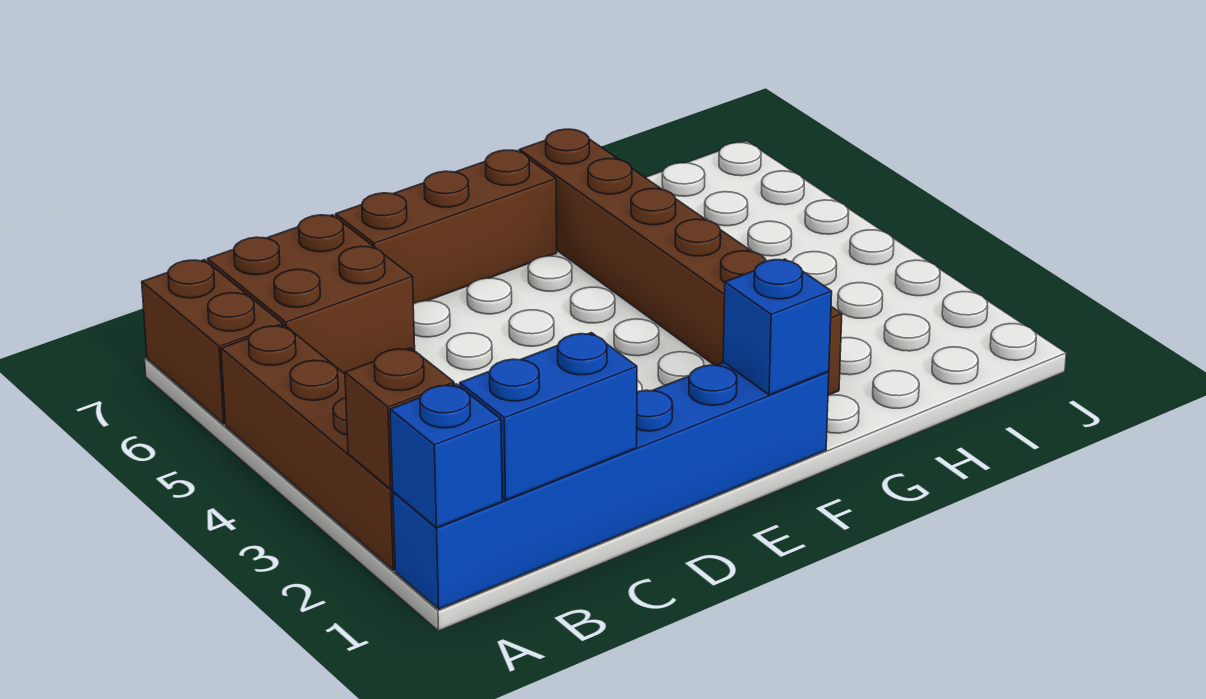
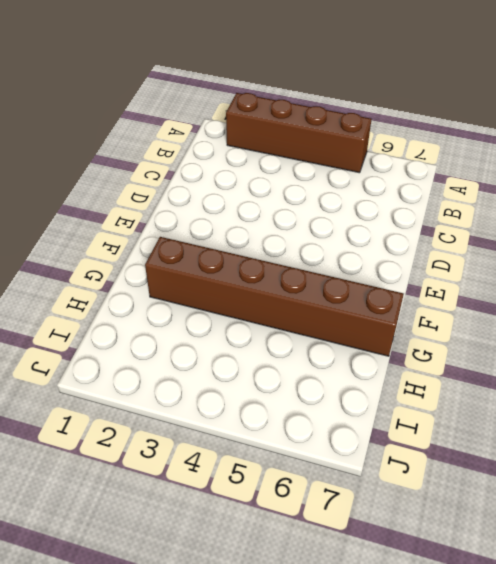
none -> blue 1x6 brick [393,363,829,609]
none -> brown 1x2 brick [142,260,283,424]

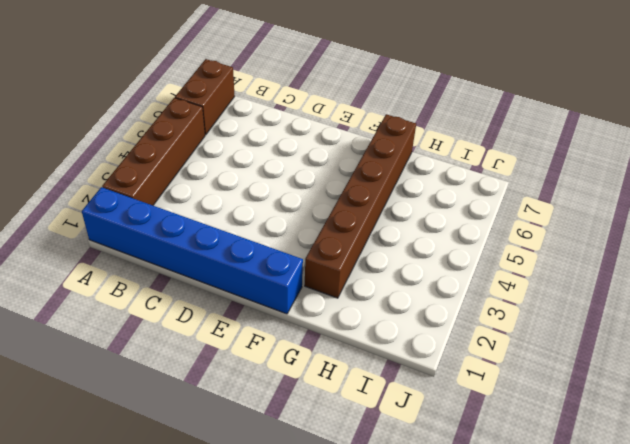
none -> brown 2x2 brick [208,215,415,374]
none -> brown 1x3 brick [336,150,557,304]

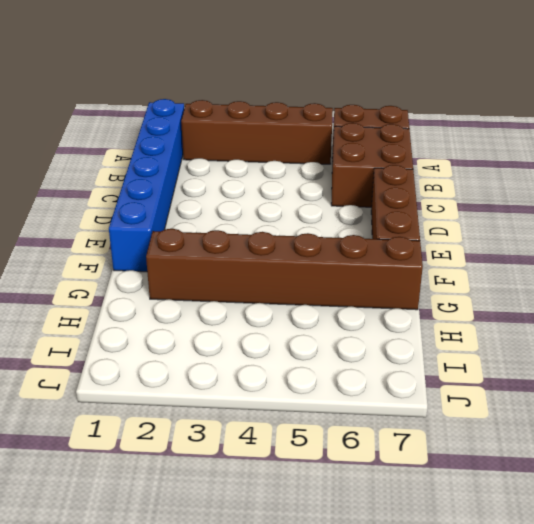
none -> blue 1x1 brick [390,384,502,528]
none -> brown 1x1 brick [345,348,454,489]

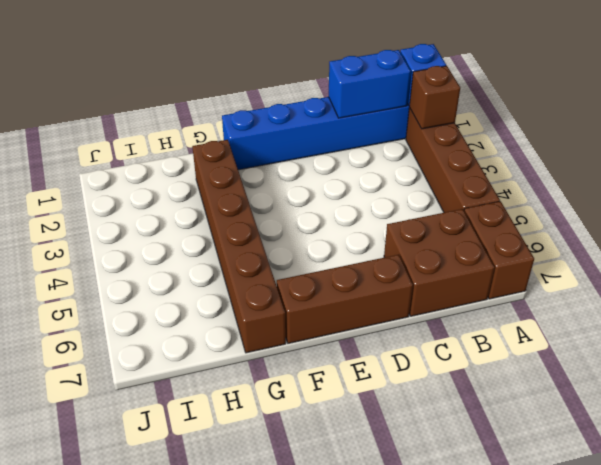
none -> blue 1x1 brick [723,259,832,395]

